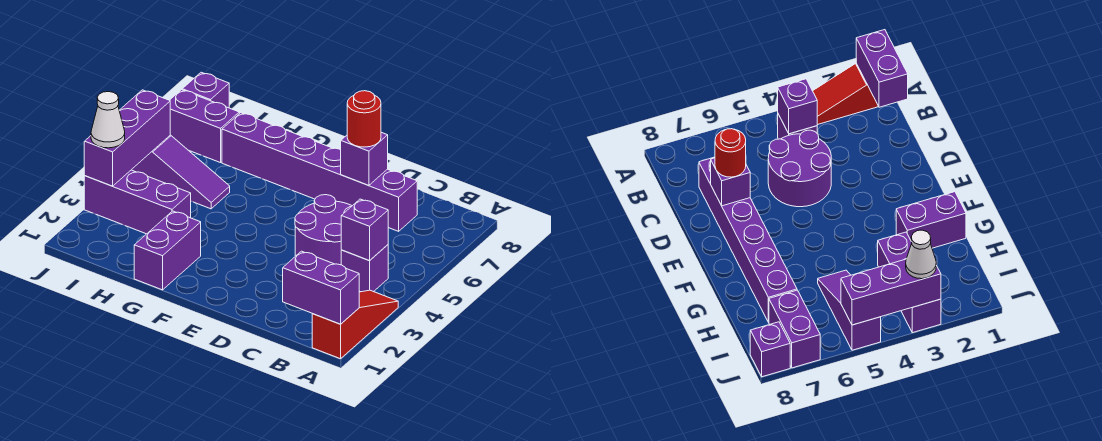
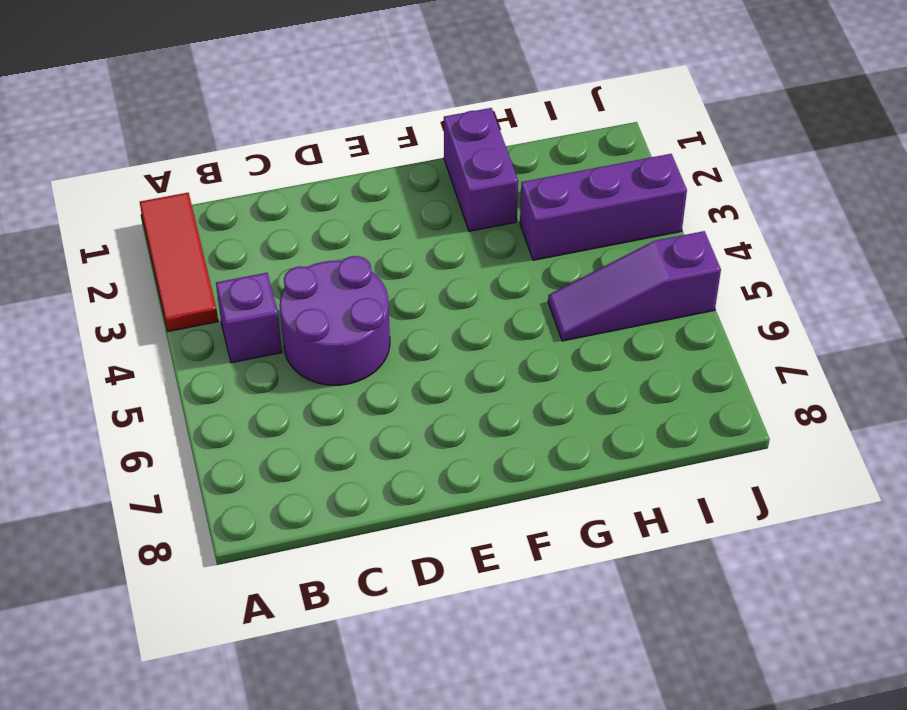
red 1x3 tile [140,193,218,332] -> red 1x3 slope [312,290,398,359]
none -> purple 1x6 brick [222,113,417,231]
none -> purple 1x2 brick [170,90,239,163]
none -> purple 1x1 brick [182,72,229,108]

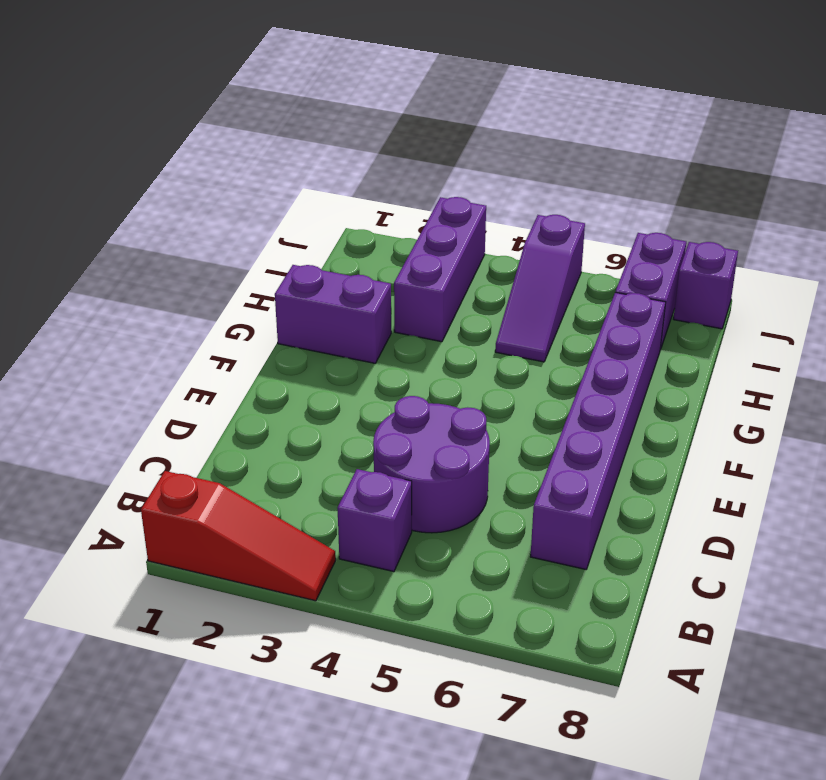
none -> purple 1x2 brick [283,251,359,324]
none -> purple 1x1 brick [341,199,388,260]
none -> purple 1x1 brick [341,132,388,185]

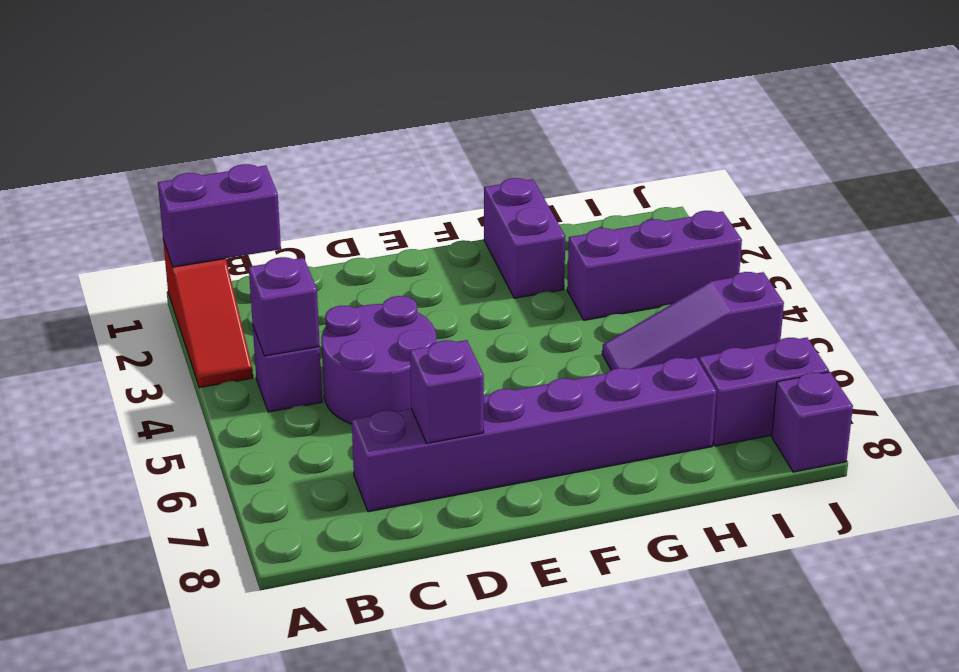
none -> purple 1x3 brick [84,90,170,186]
none -> red 1x1 round brick [347,91,381,147]
none -> white 1x1 cone [91,92,125,148]

